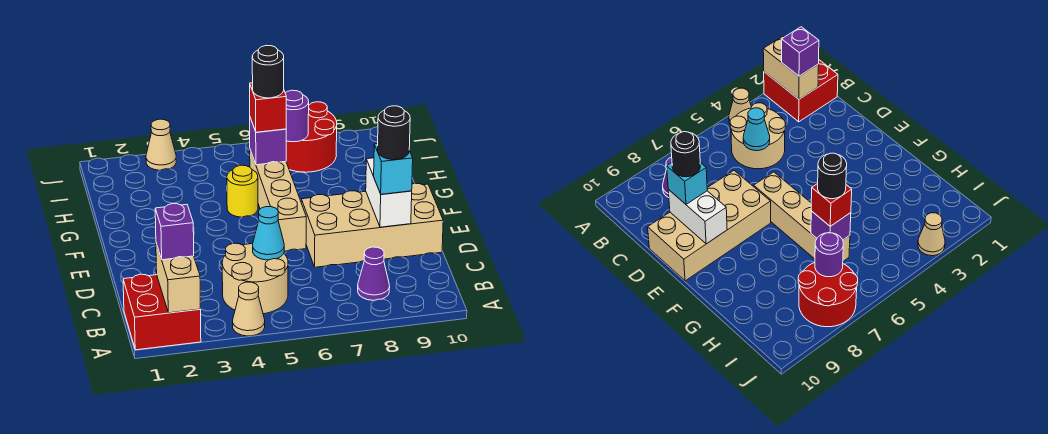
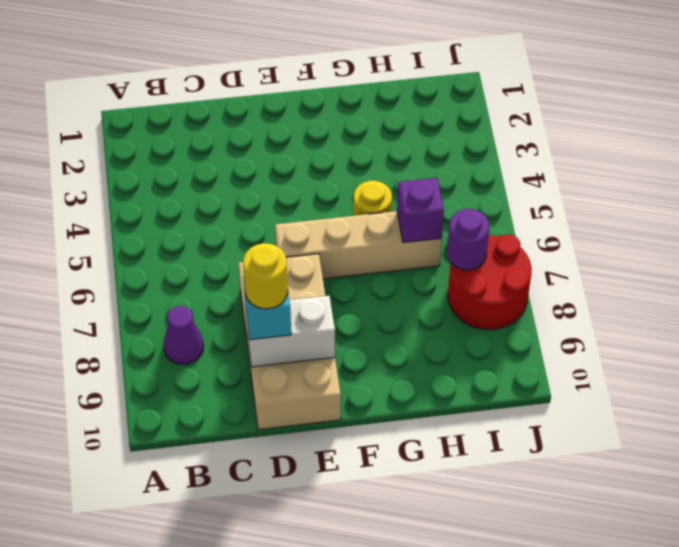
yellow 1x1 round brick [243,243,288,309] -> black 1x1 round brick [378,106,410,160]
none -> red 2x2 brick [123,274,201,350]
none -> tan 1x1 cone [233,282,265,336]
none -> tan 2x2 round brick [222,243,288,314]

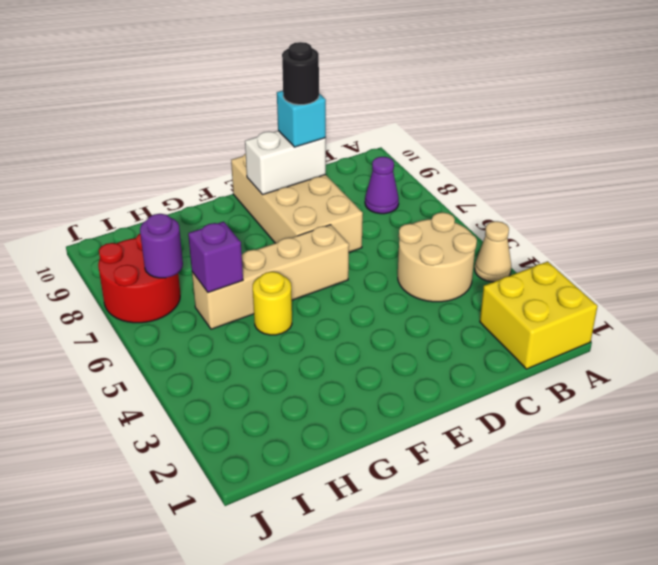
yellow 2x2 brick [480,261,598,369] -> red 2x2 brick [123,274,201,350]
none -> tan 1x1 cone [146,119,176,170]
none -> tan 1x2 brick [156,243,201,313]
none -> cyan 1x1 cone [253,207,284,260]

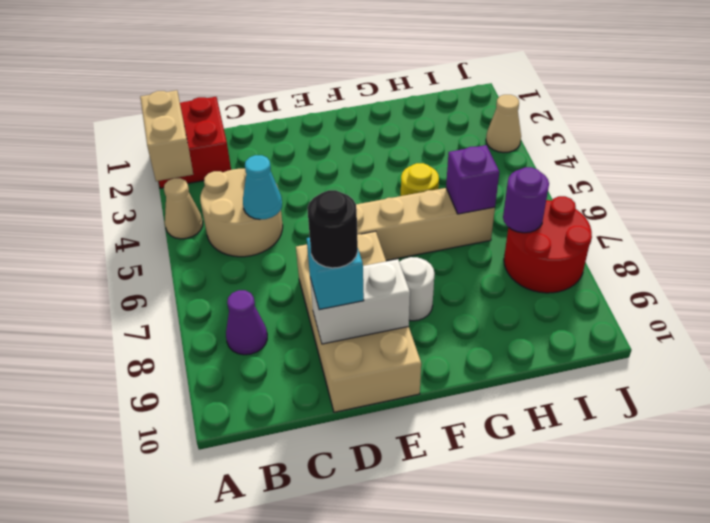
tan 1x2 brick [140,90,193,181] -> tan 1x2 brick turned to [156,243,201,313]
white 1x1 round brick [399,257,434,321] -> none
none -> purple 1x1 brick [155,204,194,260]
none -> red 1x1 brick [250,83,286,132]
none -> black 1x1 round brick [252,45,284,98]

